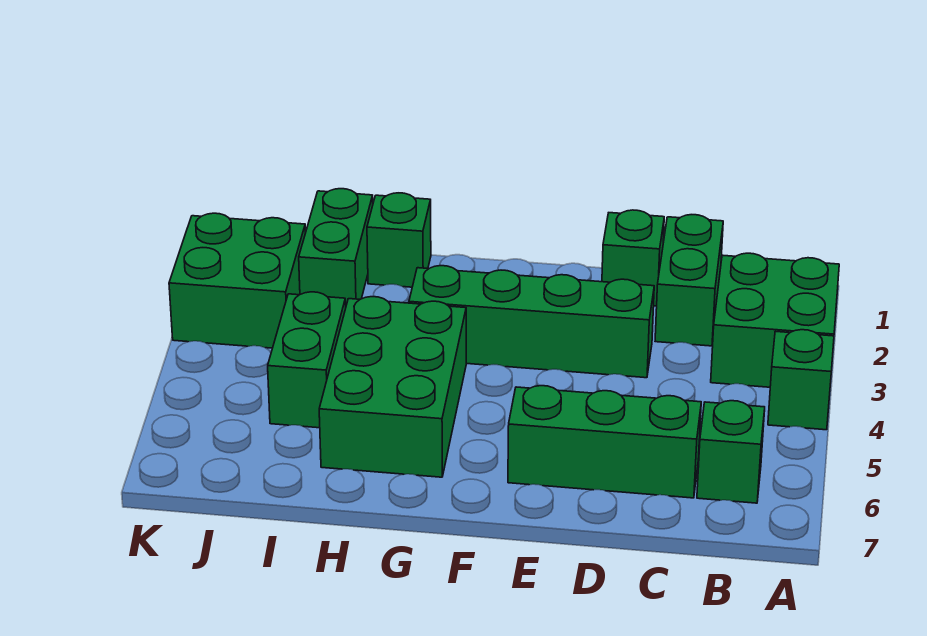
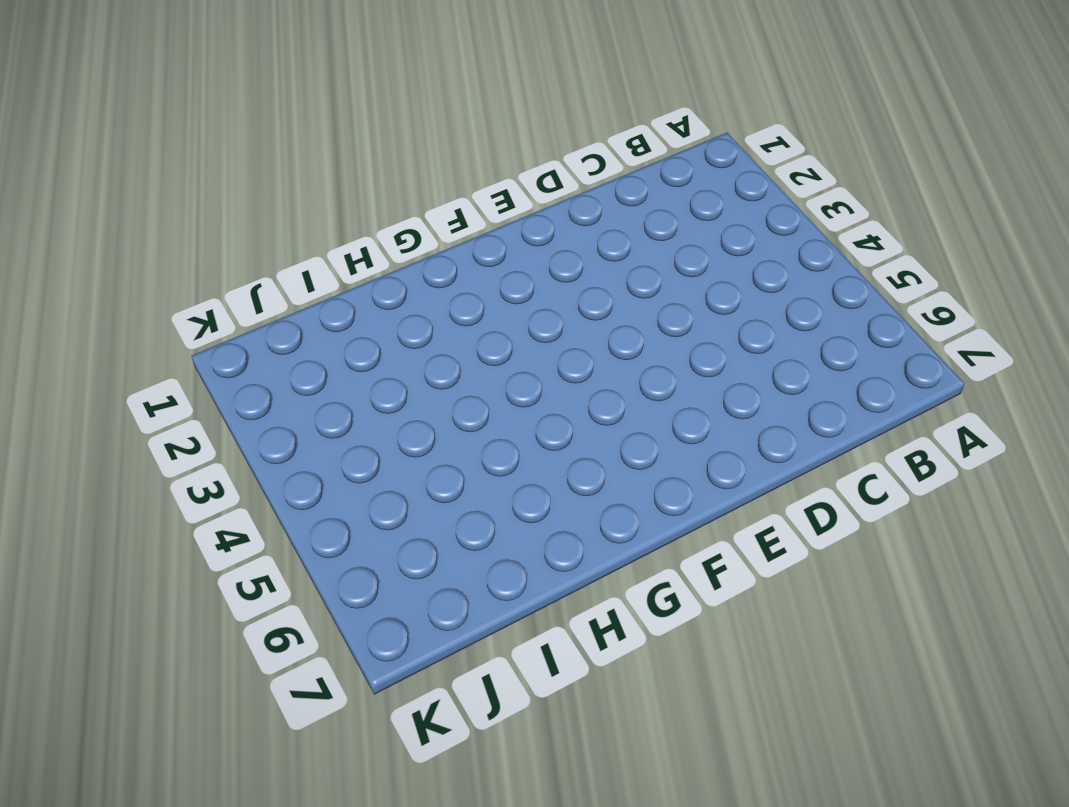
none -> green 2x2 brick [711,253,839,387]
none -> green 1x1 brick [768,330,834,430]
none -> green 1x1 brick [697,401,765,503]

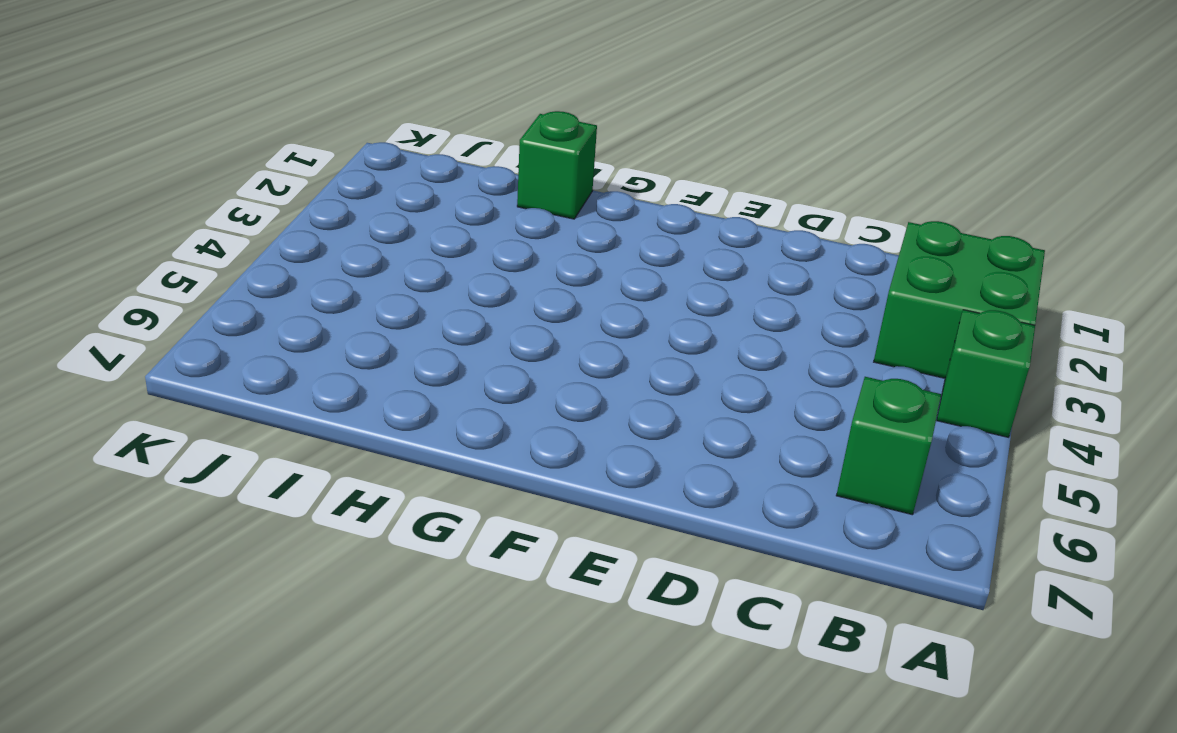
none -> green 1x2 brick [655,215,723,346]
none -> green 1x3 brick [508,386,701,498]
none -> green 1x1 brick [602,210,664,306]

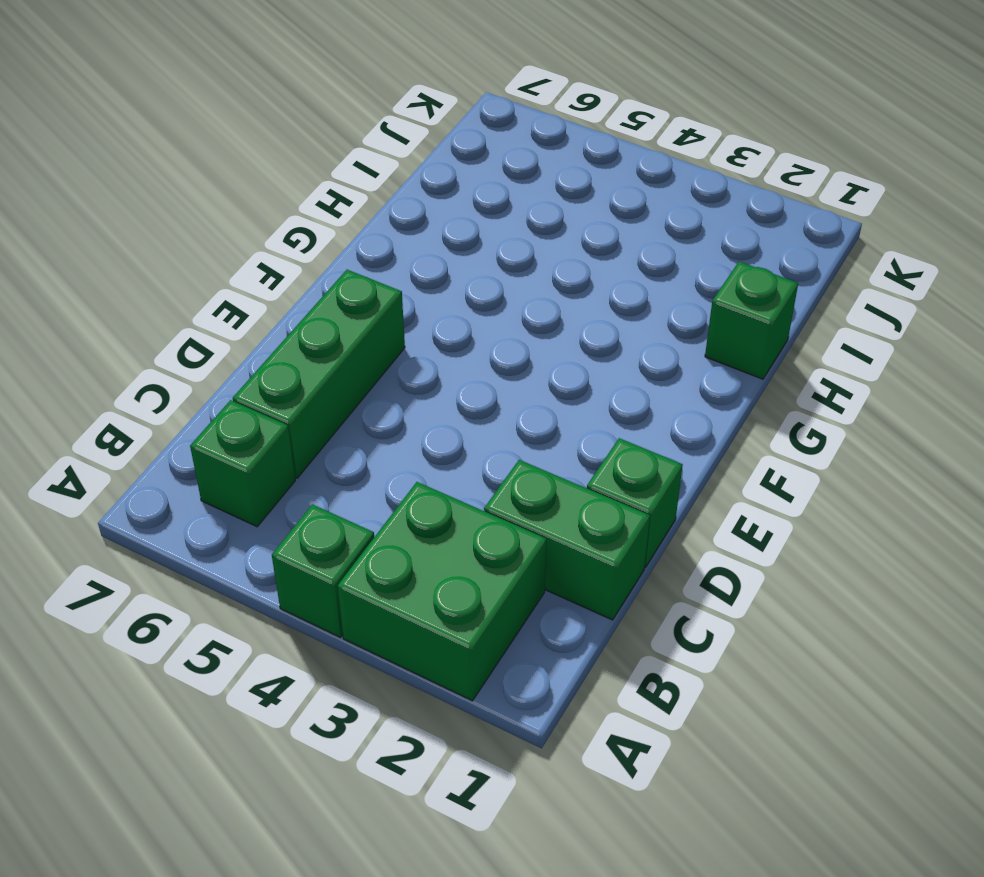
none -> green 1x4 brick [409,266,654,378]
none -> green 2x3 brick [319,297,466,477]
none -> green 1x2 brick [299,189,373,305]

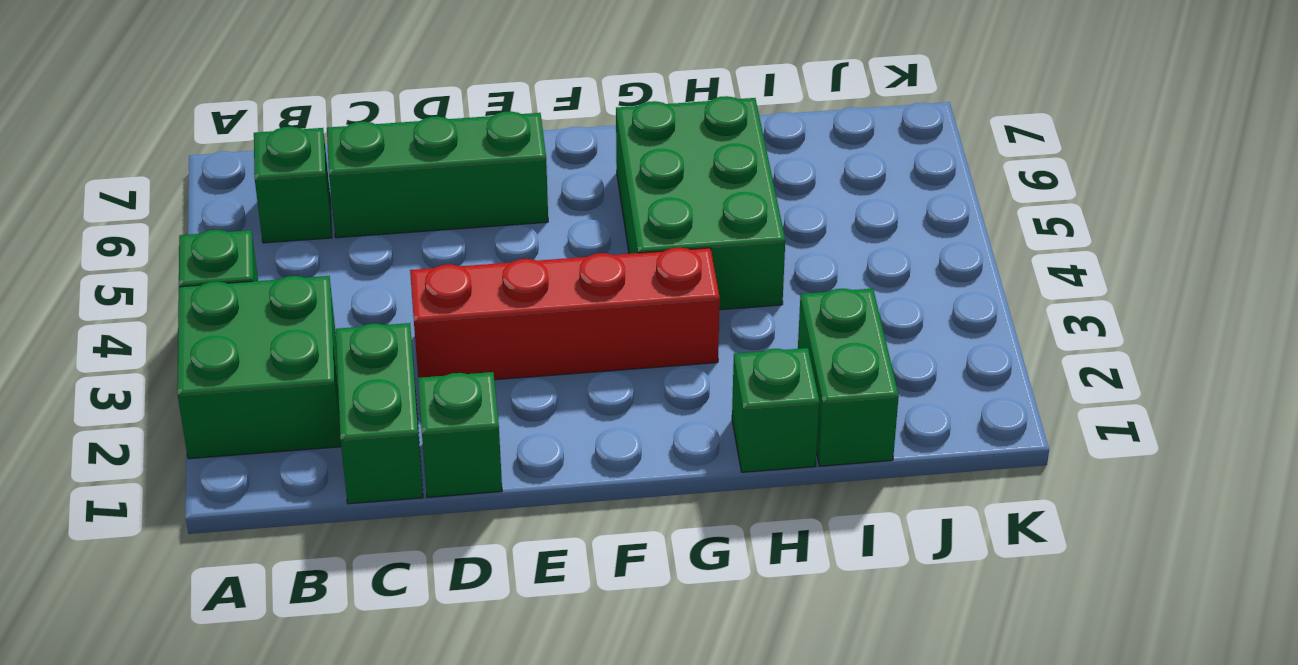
red 1x4 brick [410,248,720,380] -> green 1x4 brick [409,266,654,378]
none -> green 1x2 brick [268,292,346,428]
none -> green 2x2 brick [169,213,306,348]

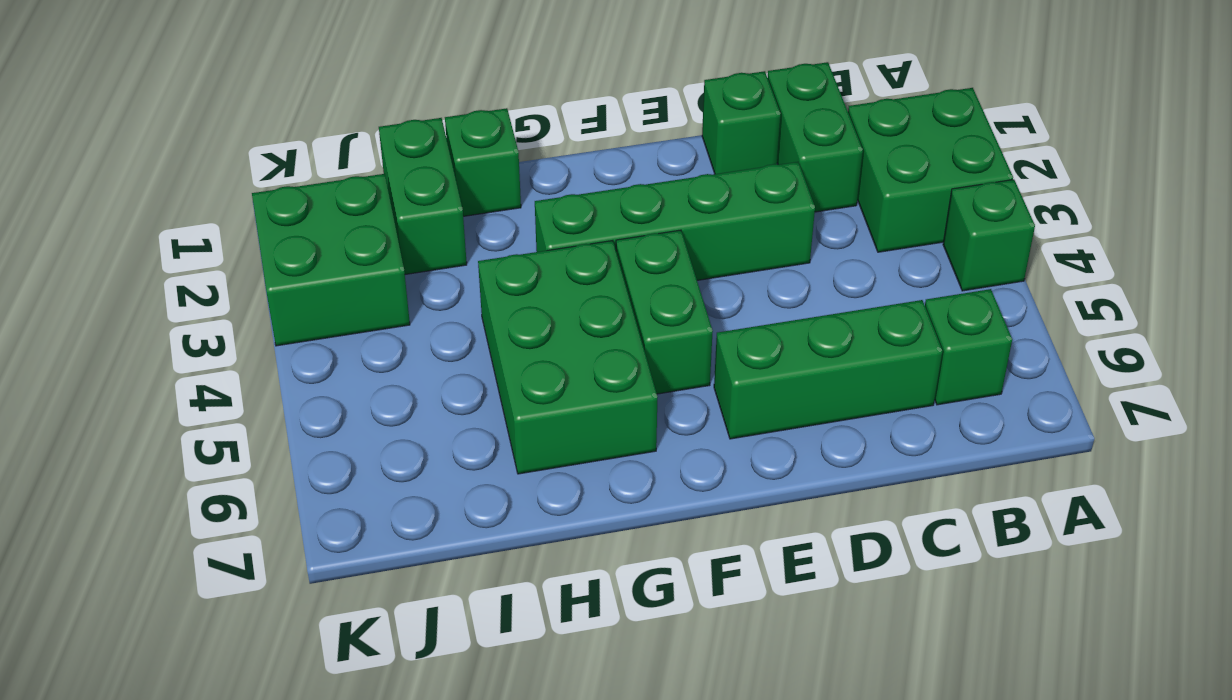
green 1x2 brick [616,230,713,394] -> green 1x2 brick moved to [268,292,346,428]

